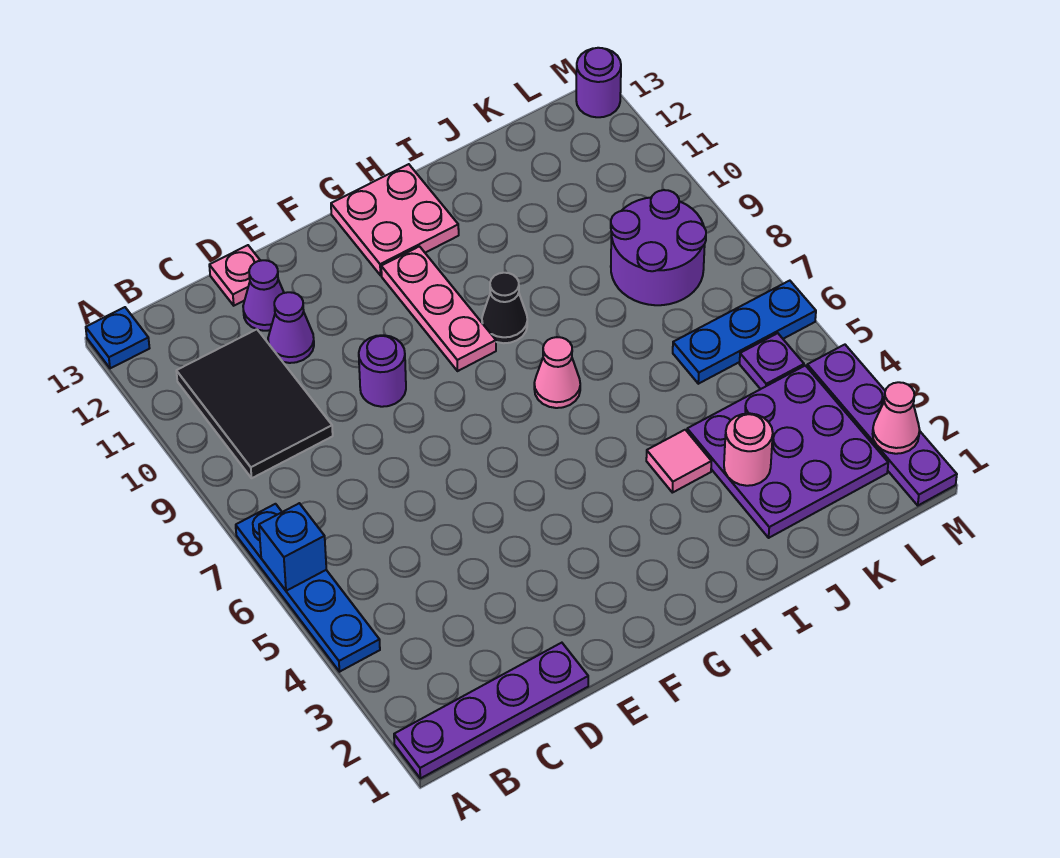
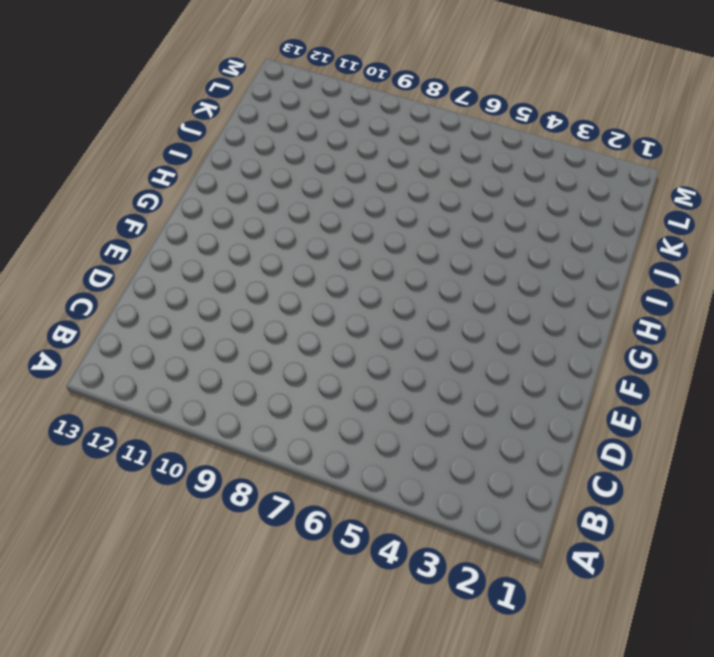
none -> purple 1x4 plate [394,643,588,778]
none -> blue 1x4 plate [236,504,380,672]
none -> blue 1x1 plate [86,307,150,368]

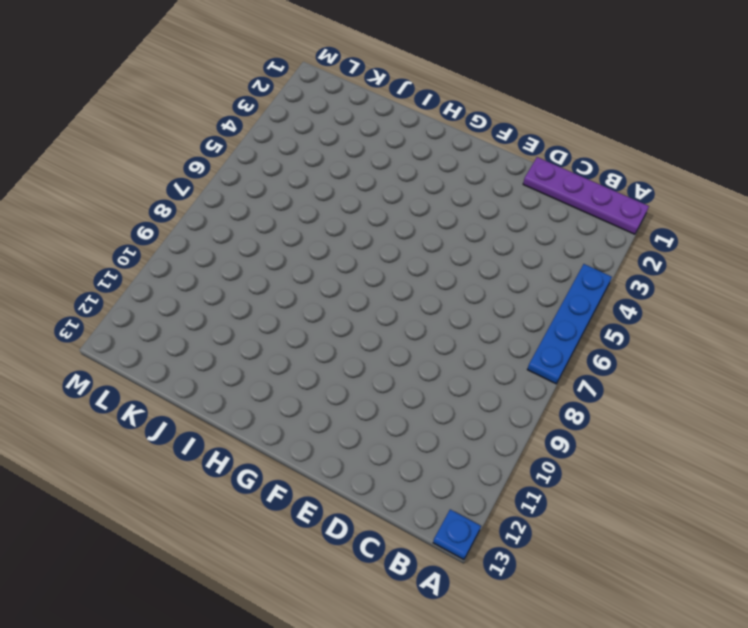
none -> black 2x3 tile [176,329,333,478]
none -> purple 1x1 cone [268,292,314,363]
none -> purple 1x1 cone [243,260,284,331]

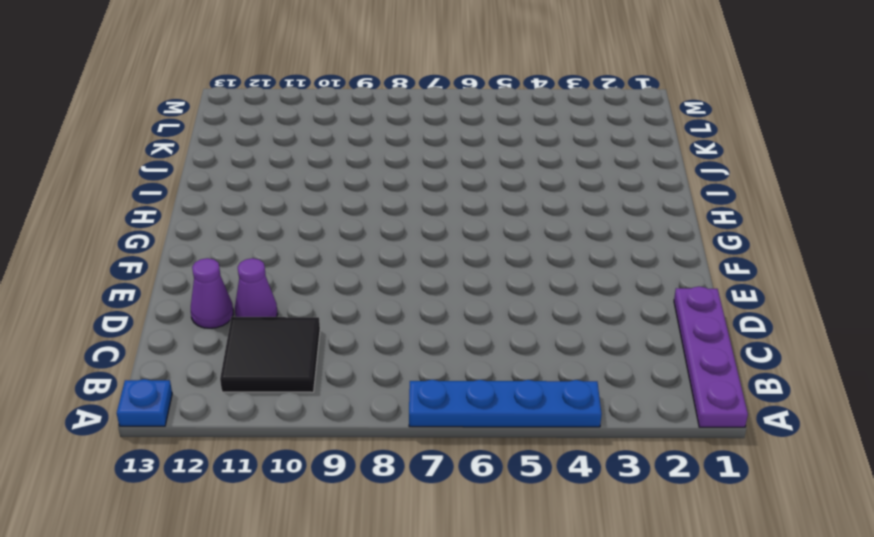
black 2x2 tile [220,317,320,392] -> black 2x3 tile [176,329,333,478]
none -> pink 1x1 plate [209,245,260,306]
none -> purple 1x1 round brick [359,335,406,407]
none -> pink 1x3 plate [381,246,496,371]

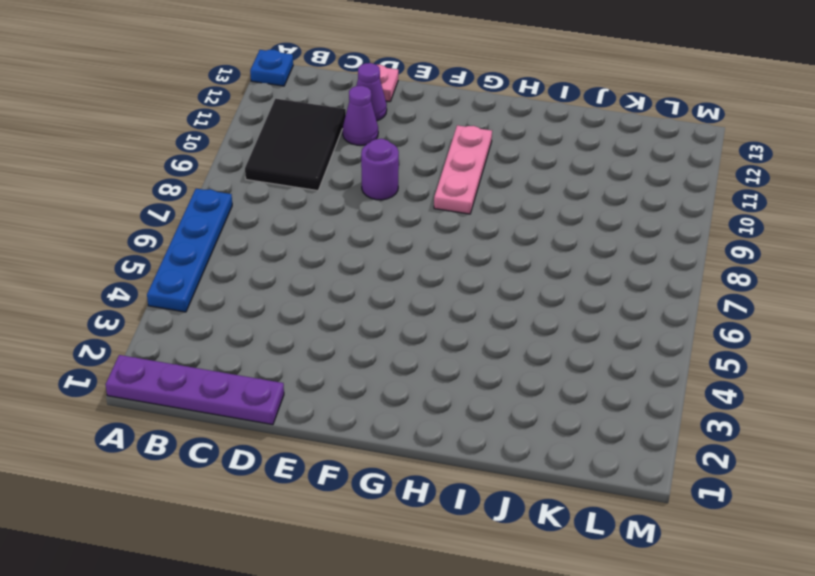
none -> pink 2x2 plate [331,164,459,275]
none -> pink 1x1 cone [534,337,580,408]
none -> black 1x1 cone [482,273,527,343]

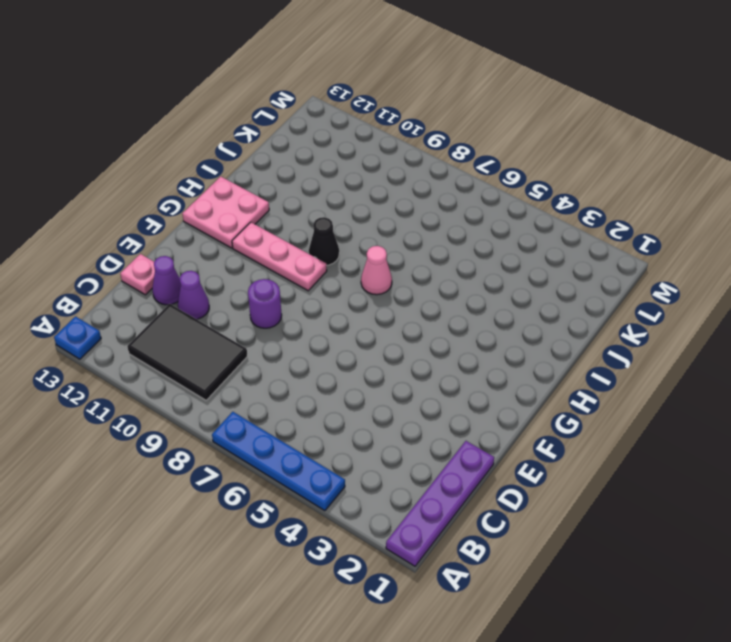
none -> pink 1x1 tile [646,430,711,493]
none -> purple 3x3 plate [687,366,888,538]
none -> blue 1x3 plate [673,281,816,384]

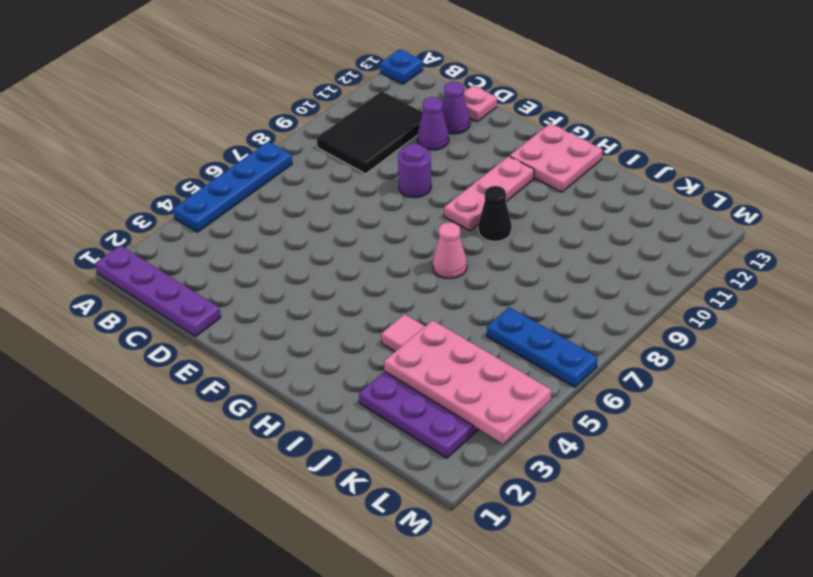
pink 2x4 plate [384,320,551,444] -> pink 1x1 round brick [724,413,773,486]
none -> purple 2x2 round brick [611,190,706,305]
none -> purple 1x1 plate [740,333,804,389]
none -> purple 1x4 plate [807,345,957,505]

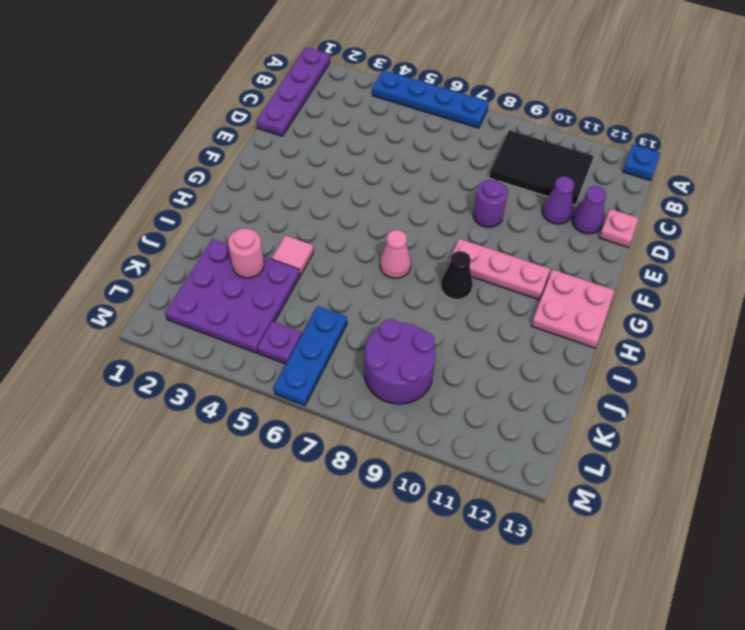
none -> purple 1x4 plate [807,345,957,505]
none -> purple 1x1 round brick [576,48,621,117]
none -> blue 1x1 brick [259,503,326,591]

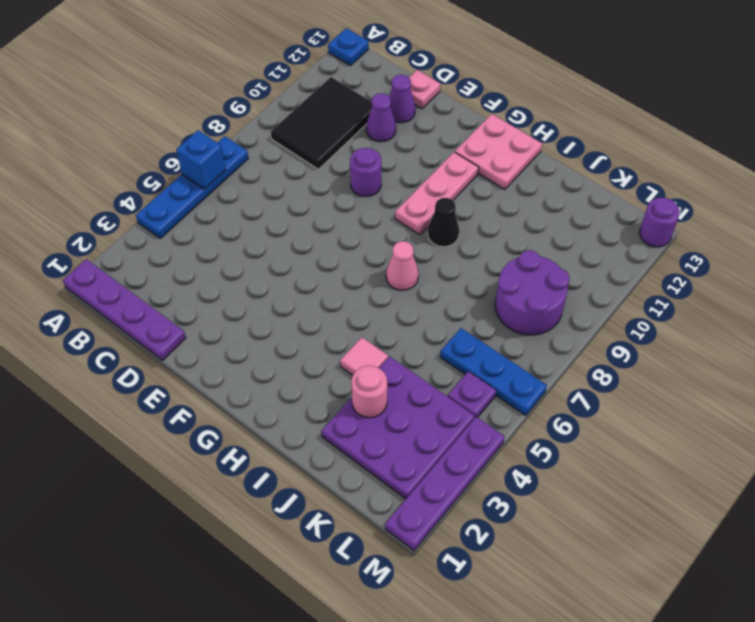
none -> pink 1x1 cone [873,382,920,454]

